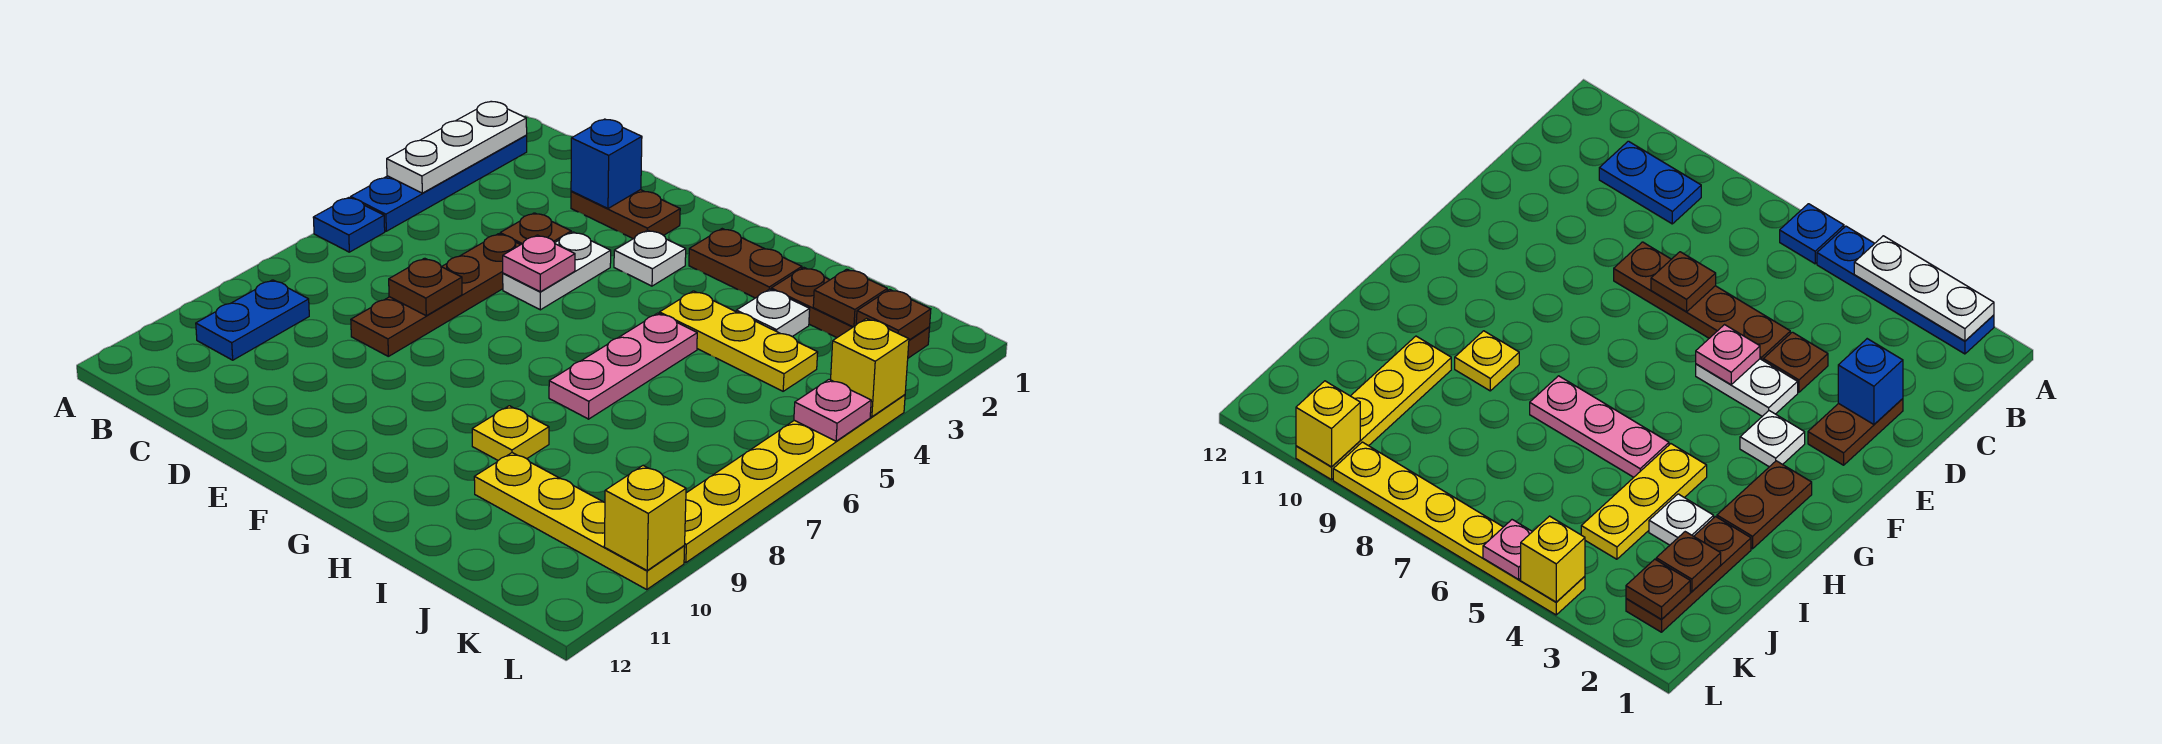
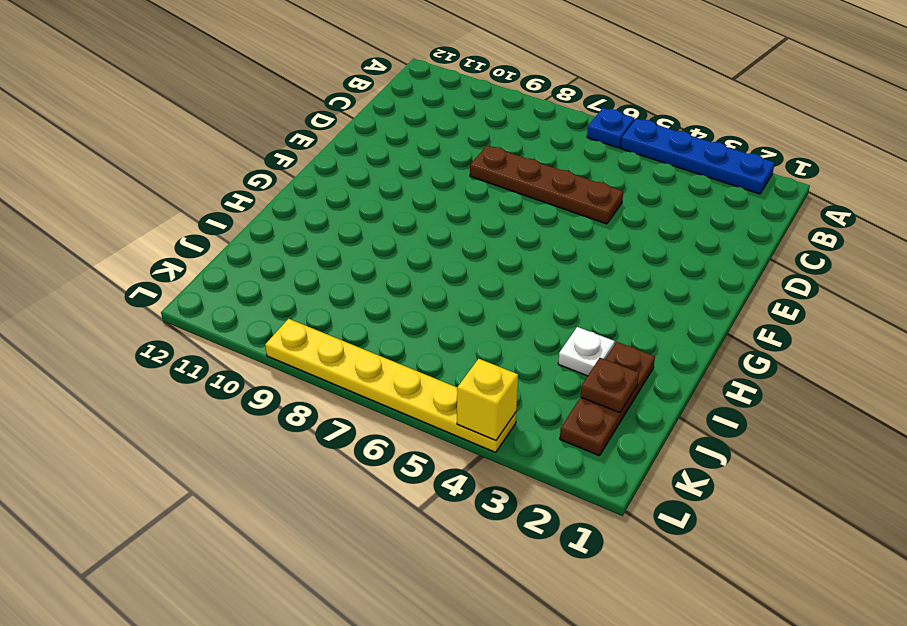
none -> blue 1x2 plate [196,280,309,360]
none -> brown 1x2 plate [571,190,680,239]
none -> brown 1x1 plate [500,213,571,245]

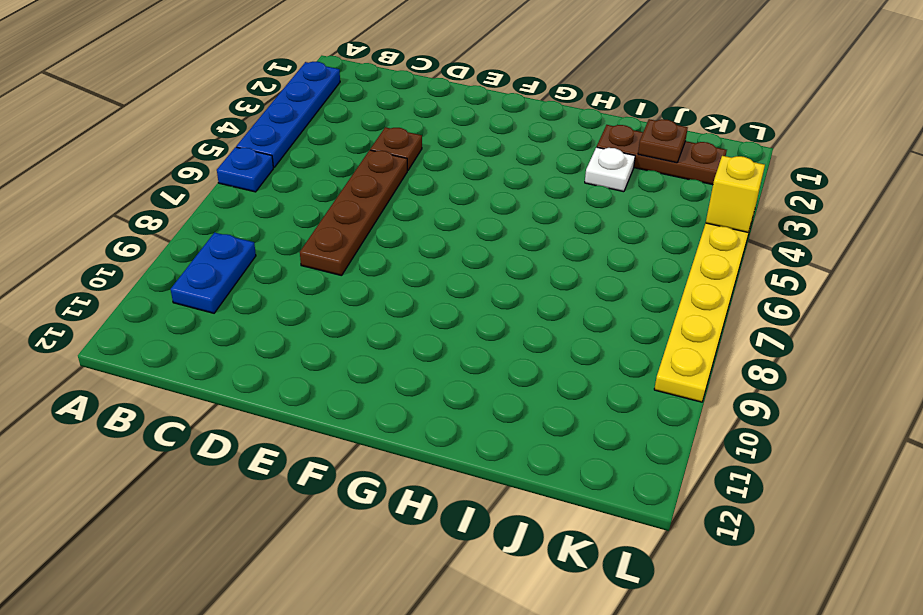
none -> brown 1x2 plate [571,190,680,239]
none -> white 1x2 plate [503,232,611,310]
none -> white 1x1 plate [614,230,686,286]

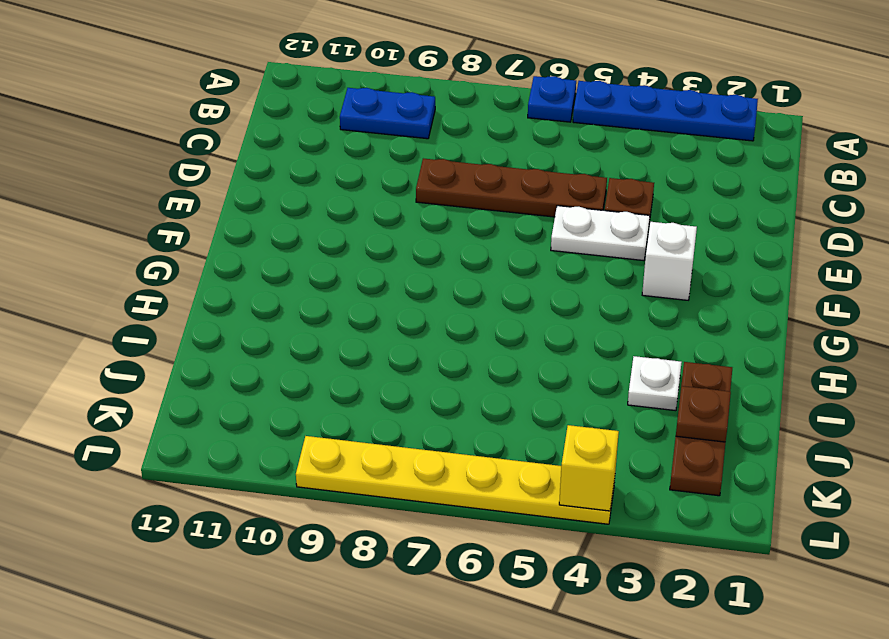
white 1x1 brick [642,222,697,300] -> white 1x1 plate [614,230,686,286]
none -> brown 1x2 plate [571,190,680,239]
none -> brown 1x2 plate [689,229,802,298]
none -> yellow 1x3 plate [660,291,818,391]

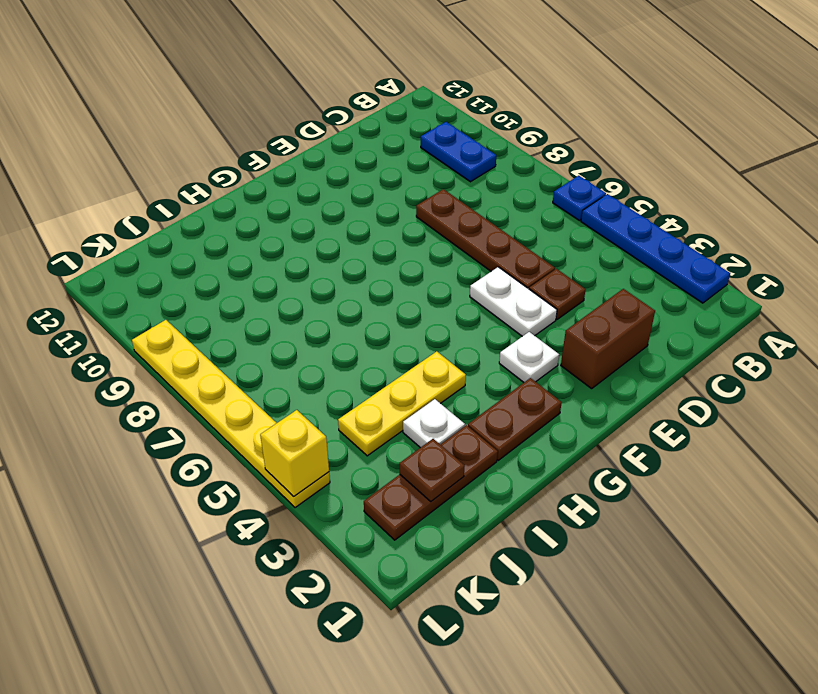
brown 1x2 brick [561,289,655,389] -> brown 1x2 plate [571,190,680,239]
none -> pink 1x3 plate [549,313,697,419]
none -> yellow 1x1 plate [472,406,549,460]
none -> yellow 1x4 plate [474,453,685,589]

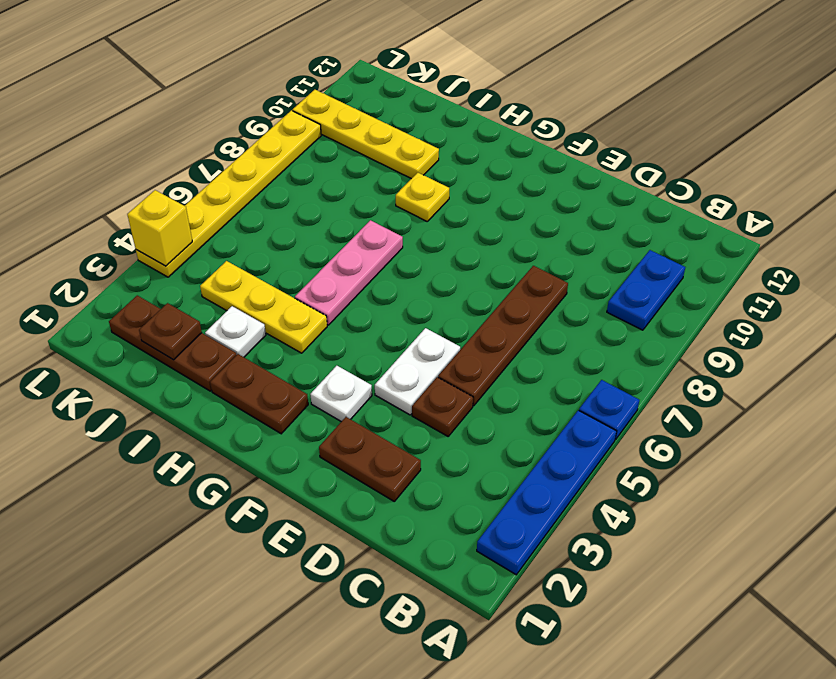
none -> white 1x3 plate [387,102,527,193]
none -> blue 1x1 brick [571,119,642,208]
none -> brown 1x1 plate [389,258,462,316]

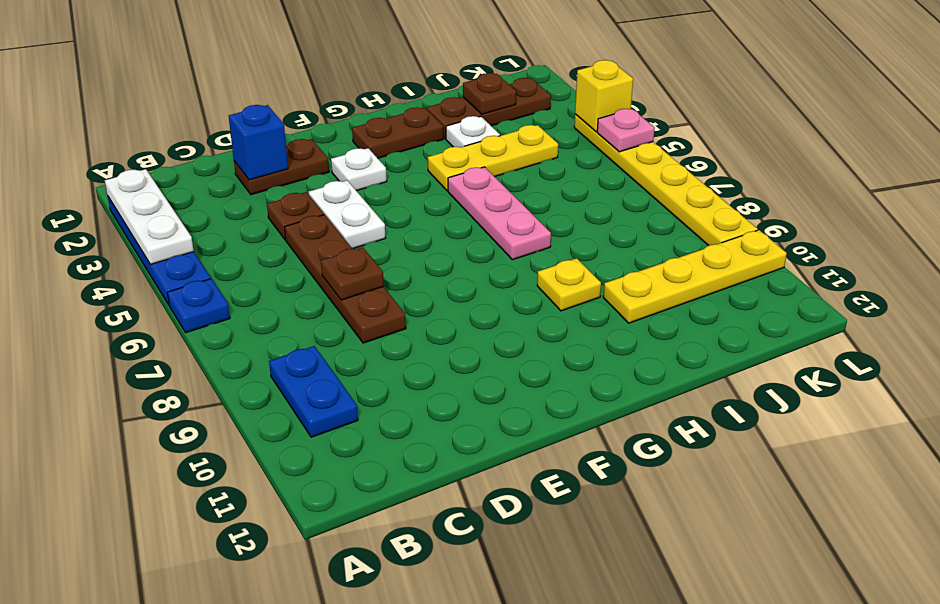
none -> pink 1x1 plate [503,235,575,292]
none -> brown 1x1 plate [856,289,931,340]
none -> yellow 1x1 brick [604,465,686,570]

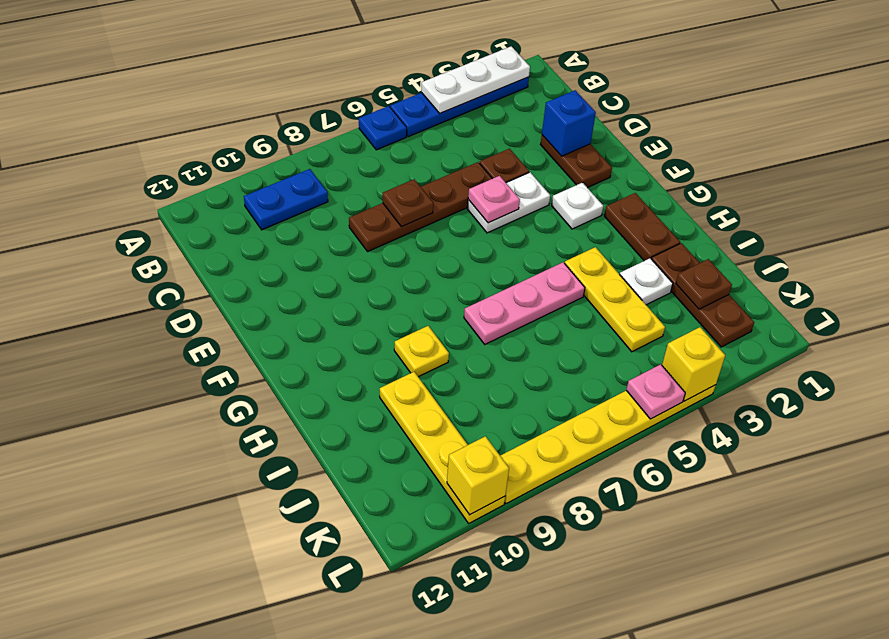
none -> brown 1x1 plate [856,289,931,340]

